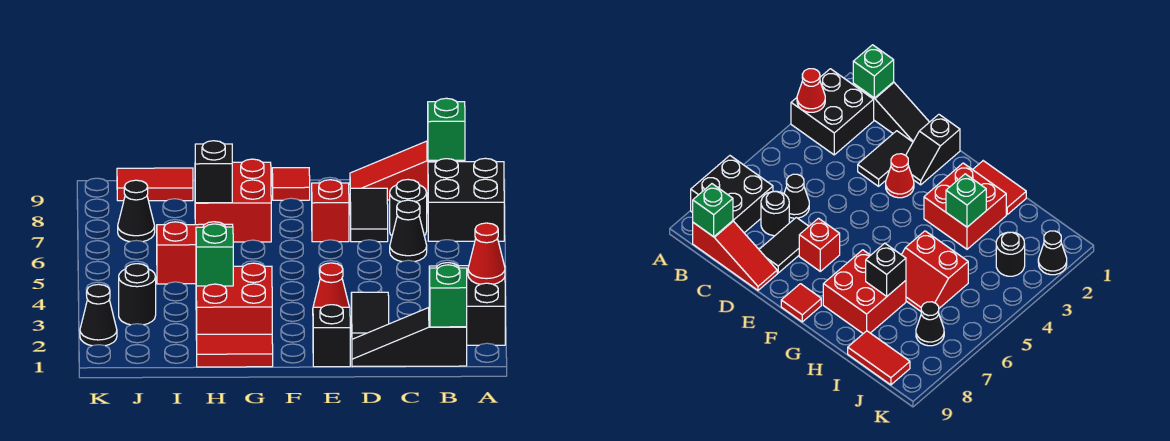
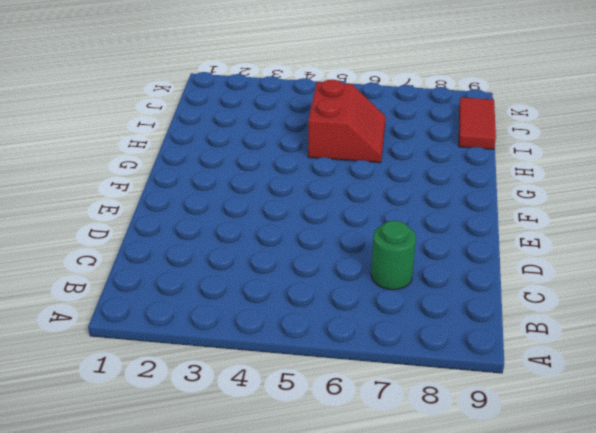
green 1x1 round brick [371,221,416,290] -> black 1x1 round brick [390,180,427,236]
none -> black 2x2 brick [429,263,505,345]
none -> black 2x2 brick [428,158,504,241]
none -> black 1x3 slope [352,307,467,367]

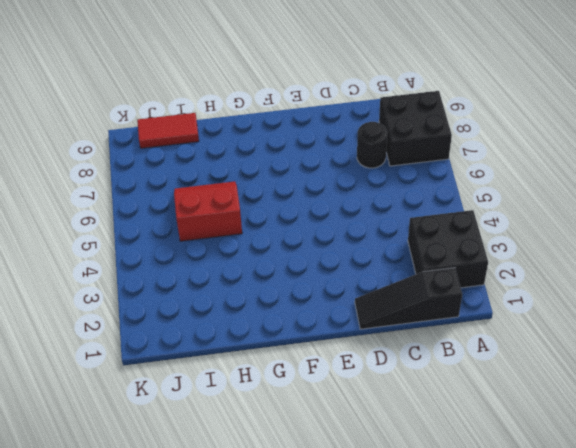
none -> red 1x3 slope [350,141,465,200]
none -> black 1x1 cone [390,200,427,262]
none -> black 1x2 tile [351,292,389,339]

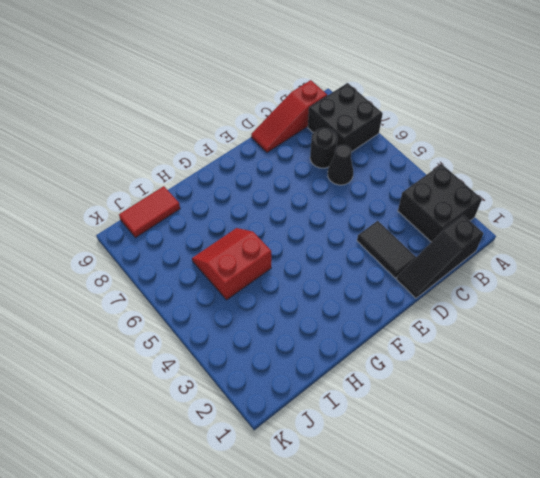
none -> black 1x2 tile [350,188,388,242]
none -> black 1x2 slope [313,305,350,367]
none -> red 1x1 cone [313,263,349,307]

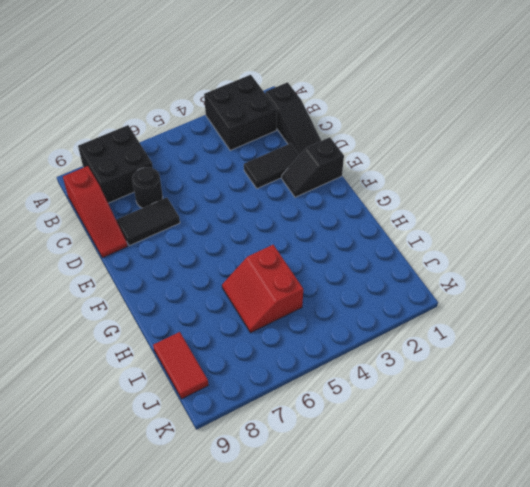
none -> black 1x1 cone [390,200,427,262]
none -> red 1x1 cone [313,263,349,307]
none -> red 1x1 brick [312,180,349,242]

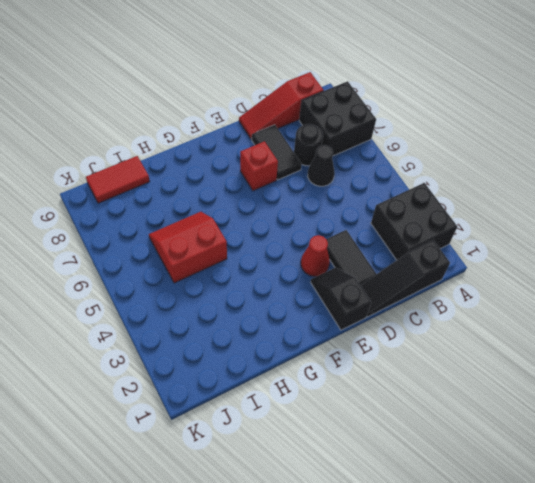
none -> red 1x1 tile [272,168,310,200]
none -> red 1x2 tile [197,334,273,367]
none -> red 2x2 brick [196,263,272,340]

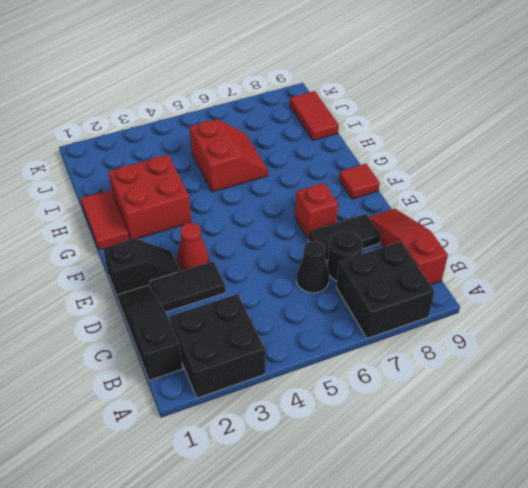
none -> red 2x2 brick [195,159,271,242]
none -> black 1x1 round brick [119,264,156,325]
none -> black 1x1 cone [118,180,155,242]

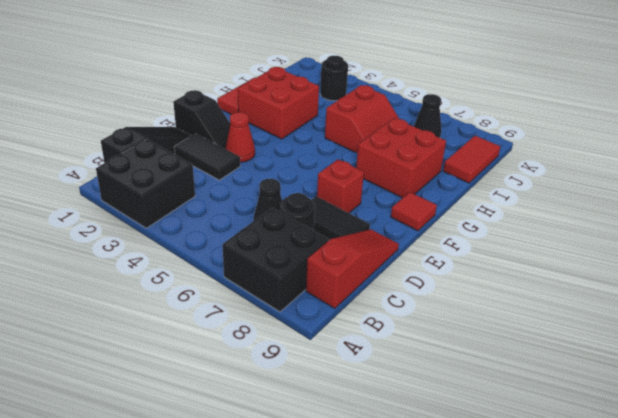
none -> black 1x1 cone [80,284,117,346]
none -> red 1x1 cone [468,223,505,284]
none -> green 1x1 brick [429,265,467,327]

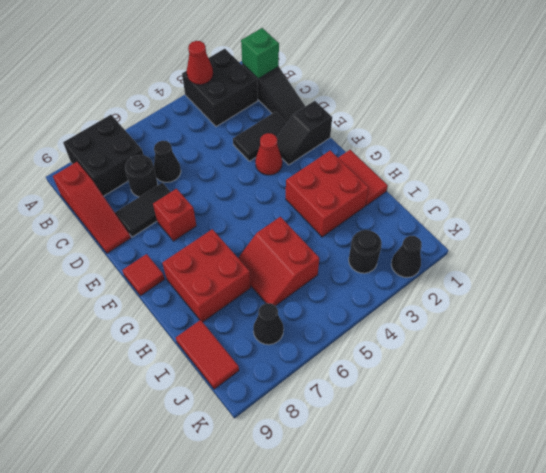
none -> green 1x1 brick [428,98,465,160]
none -> green 1x1 brick [196,224,233,286]
none -> black 1x1 brick [195,141,232,203]

